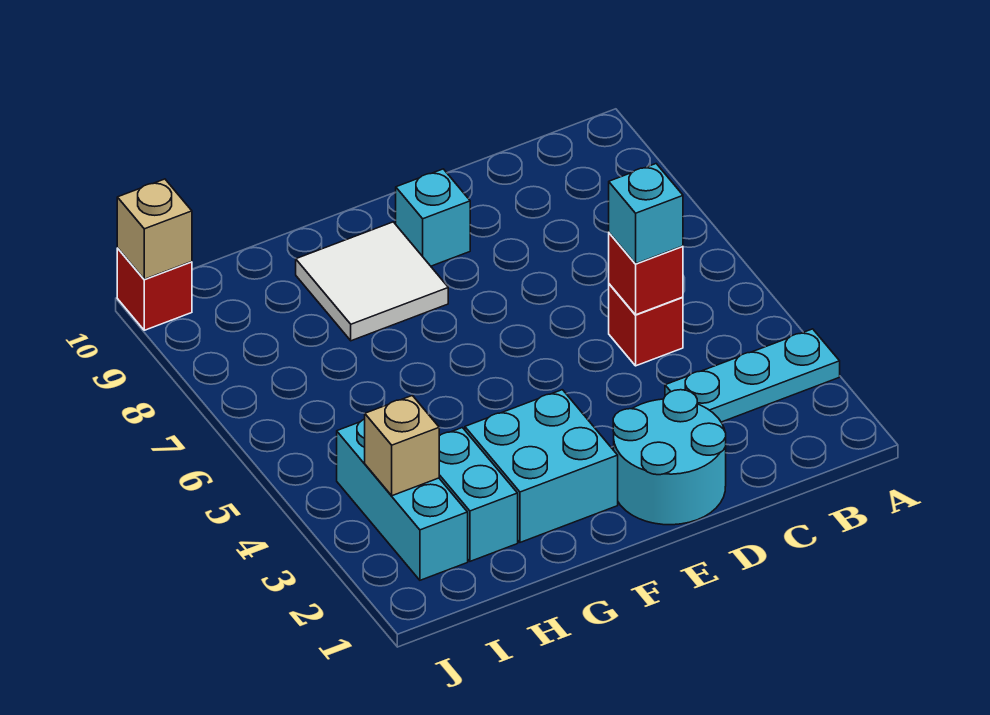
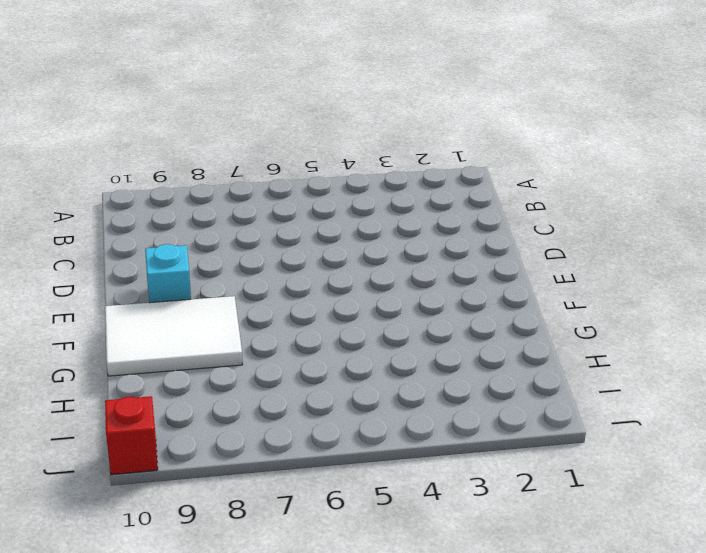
white 2x3 tile [105,296,243,376] -> white 2x2 tile [296,222,448,341]
none -> cyan 1x3 plate [665,329,840,422]
none -> red 1x1 brick [609,284,683,366]
none -> cyan 2x2 round brick [613,390,726,525]

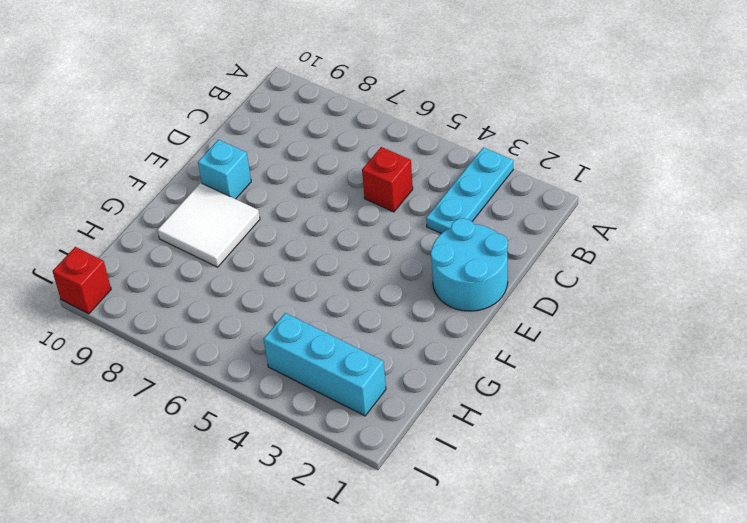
none -> cyan 2x2 brick [465,390,618,542]
none -> cyan 1x2 brick [439,428,518,561]
none -> red 1x1 brick [609,233,683,315]

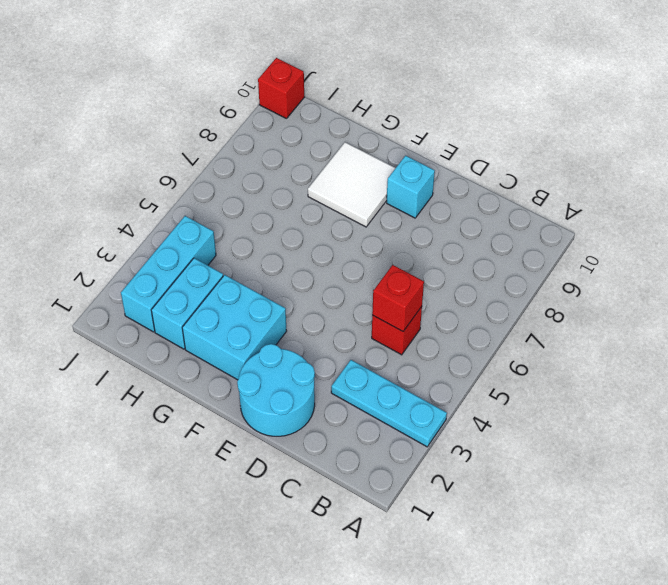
none -> tan 1x1 brick [365,395,439,496]
none -> tan 1x1 brick [117,179,192,279]
none -> cyan 1x1 brick [609,164,683,264]

